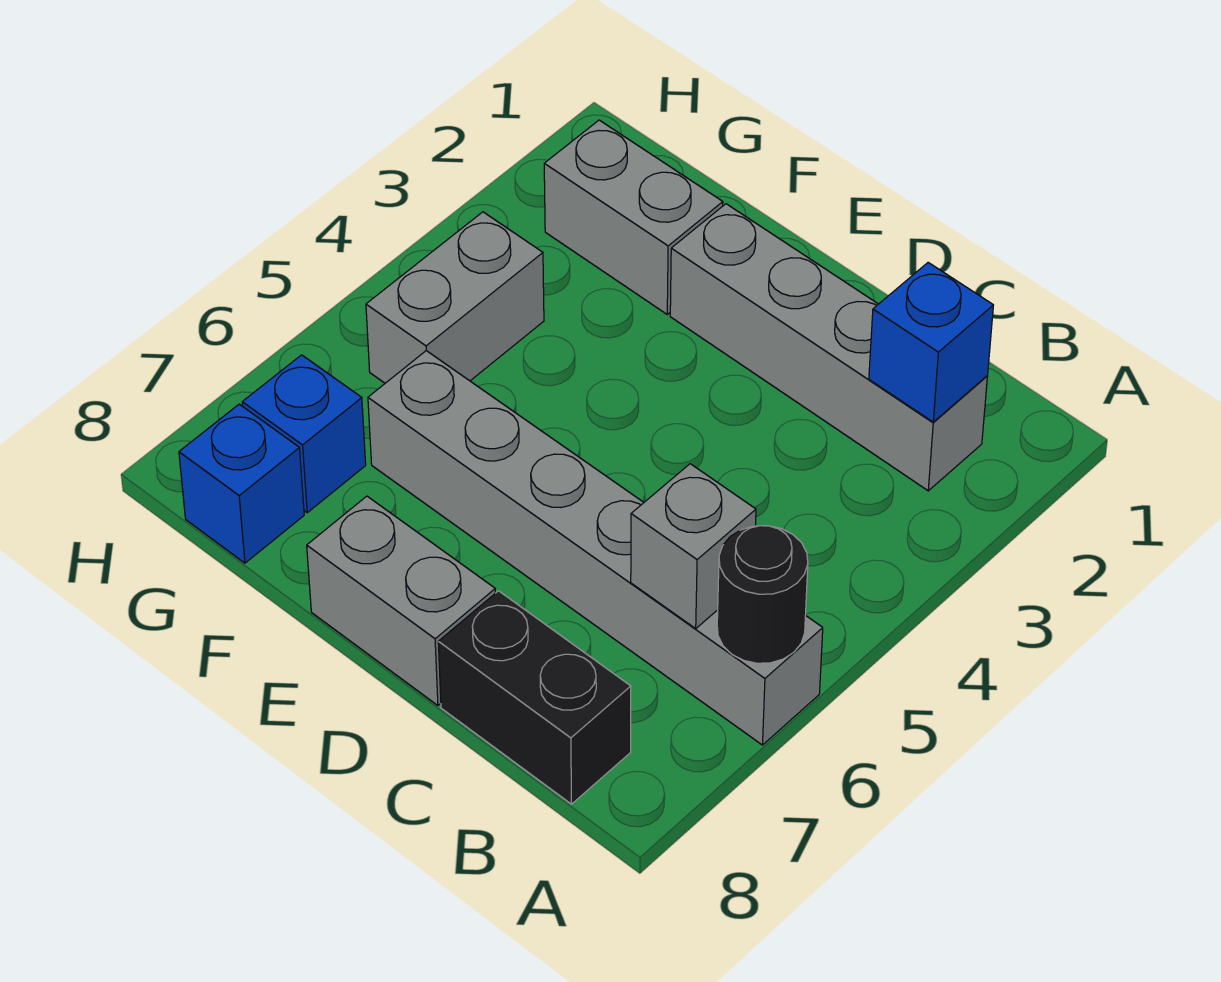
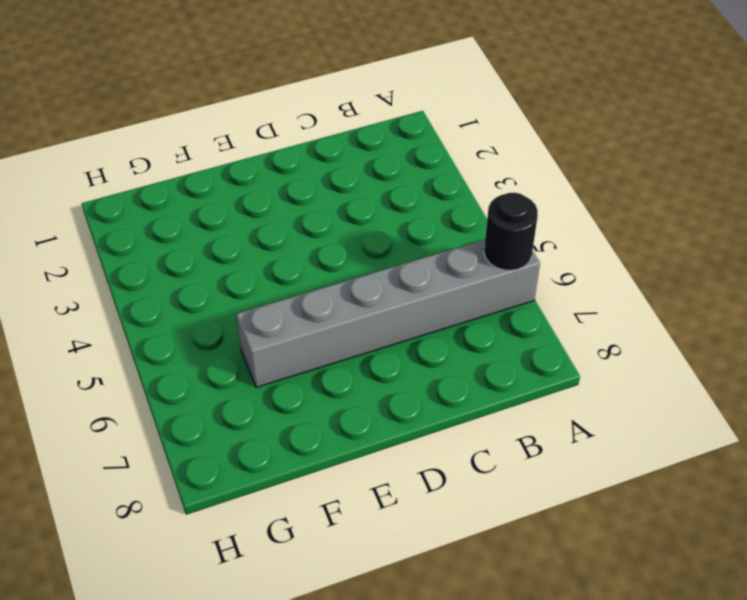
none -> grey 1x4 brick [670,204,988,491]
none -> black 1x2 brick [438,591,631,804]

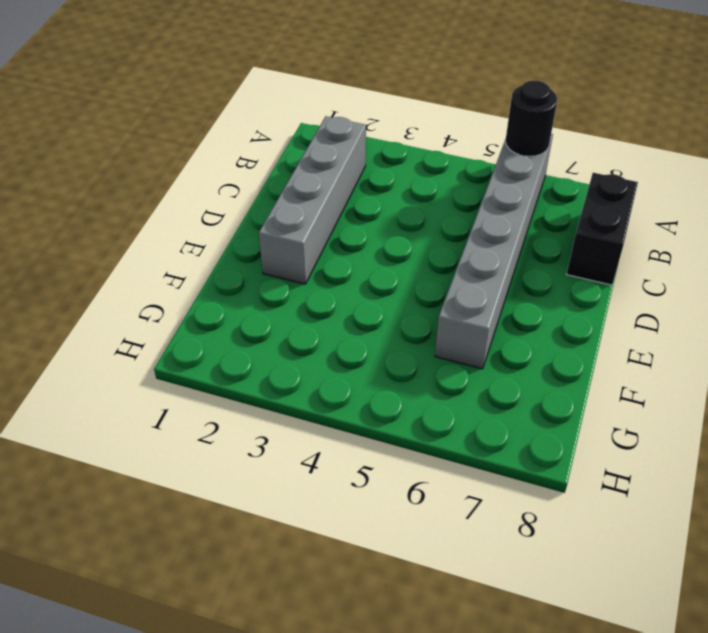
none -> grey 1x2 brick [307,496,495,705]
none -> grey 1x2 brick [544,120,723,314]

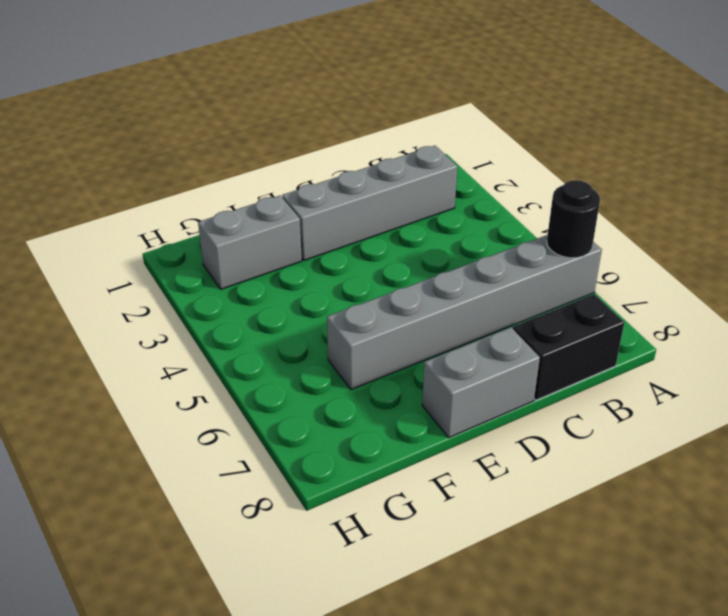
none -> grey 1x2 brick [366,212,544,383]
none -> blue 1x1 brick [242,355,366,513]

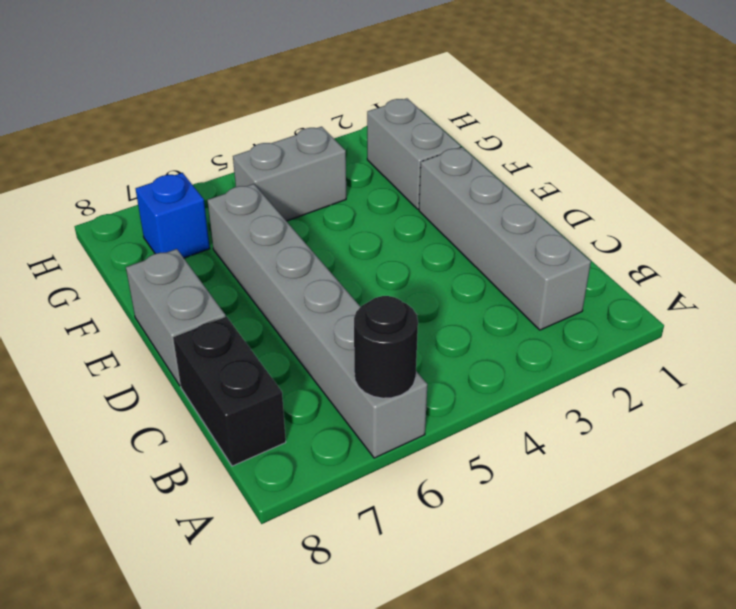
none -> blue 1x1 brick [179,404,304,563]
none -> blue 1x1 brick [869,263,993,422]

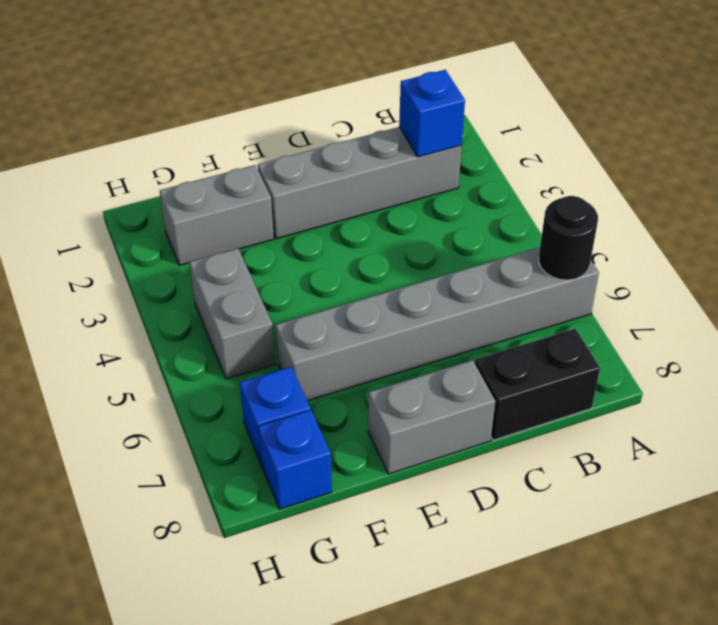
none -> grey 1x1 brick [631,464,756,628]

